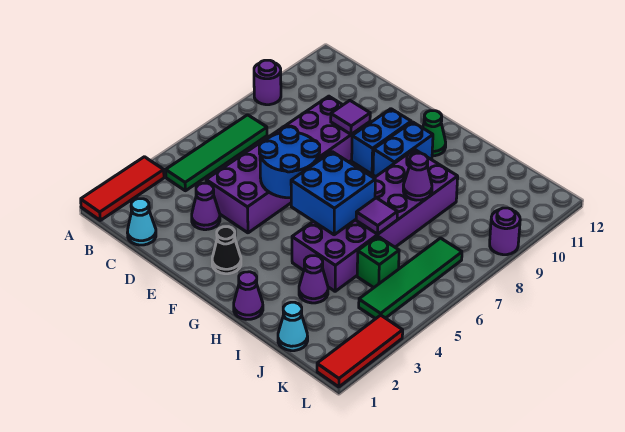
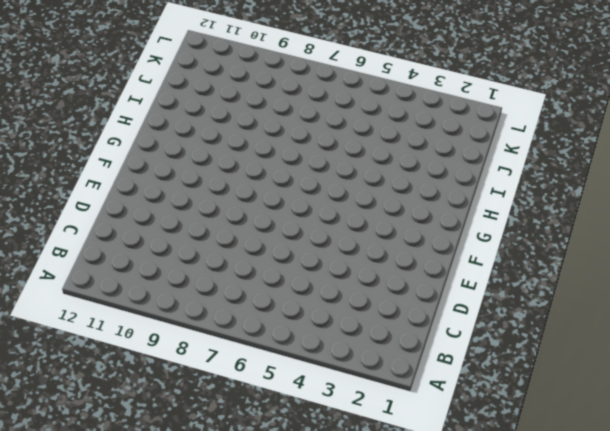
none -> red 1x3 tile [81,157,164,220]
none -> purple 1x1 round brick [254,60,281,105]
none -> green 1x4 tile [166,115,267,191]

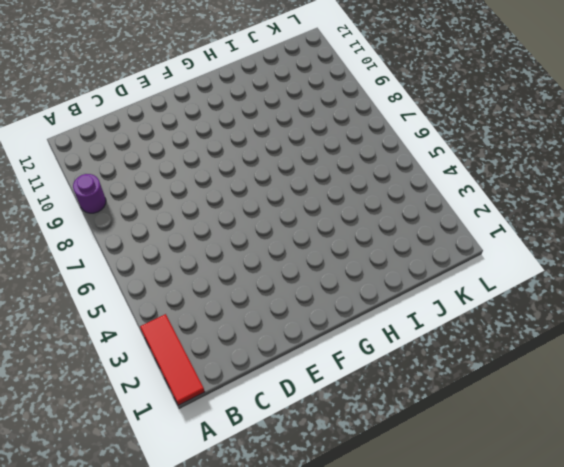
none -> green 1x4 tile [166,115,267,191]
none -> cyan 1x1 cone [127,199,156,245]
none -> purple 1x1 cone [192,183,220,230]

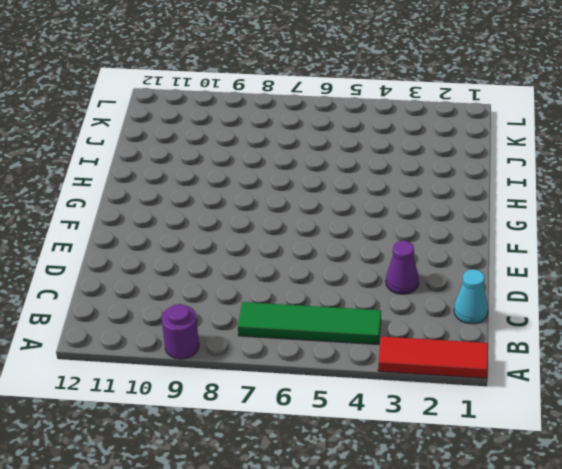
none -> purple 2x6 brick [206,96,370,233]
none -> black 1x1 cone [212,227,241,274]
none -> blue 1x2 brick [352,109,411,174]

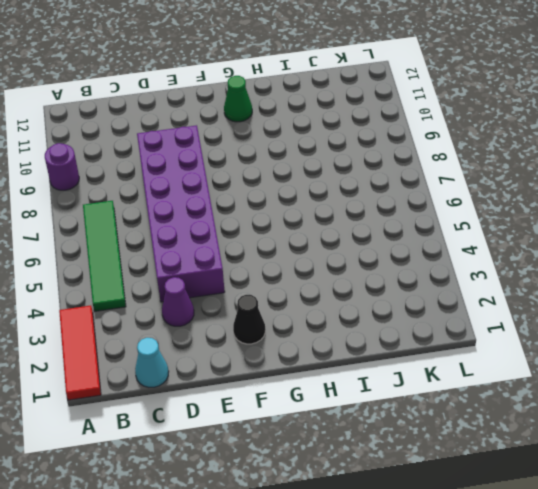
none -> blue 1x2 brick [352,109,411,174]
none -> blue 1x2 brick [373,122,433,177]
none -> purple 1x1 cone [234,272,263,319]

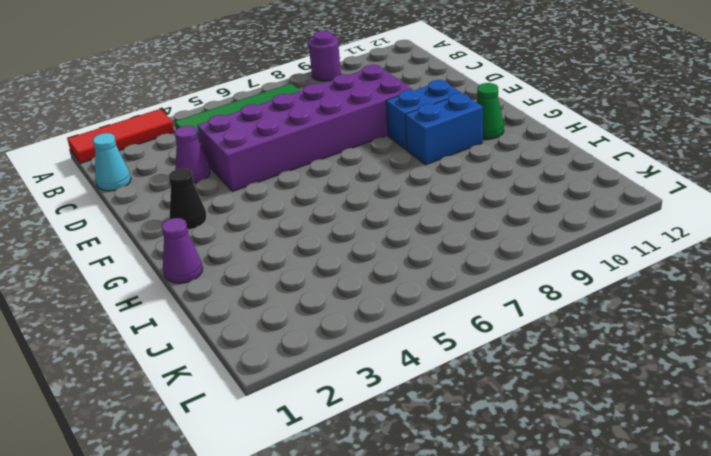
none -> purple 2x6 brick [292,149,458,291]
none -> purple 1x1 cone [299,256,328,303]
none -> cyan 1x1 cone [278,302,308,351]

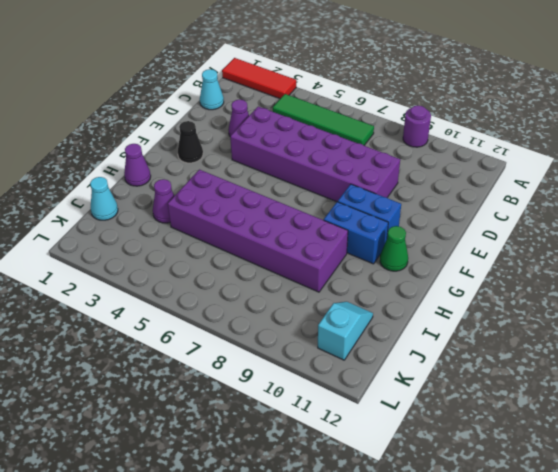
cyan 1x2 slope [318,302,373,360] -> none
none -> green 1x1 brick [357,236,399,288]
none -> green 1x4 tile [359,238,462,319]
none -> red 1x3 tile [317,315,403,387]

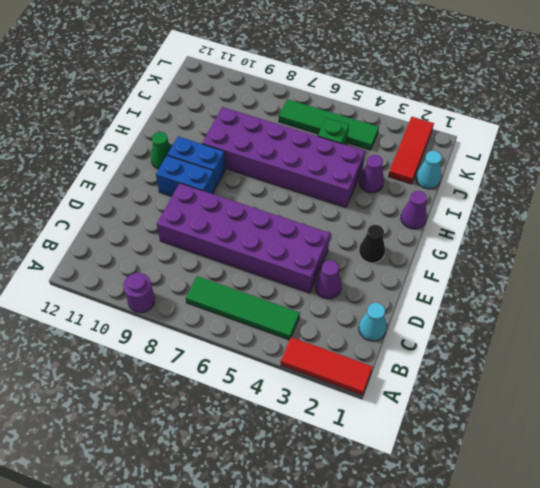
red 1x3 tile [388,117,434,184] -> red 1x3 tile turned to [317,315,403,387]
none -> purple 1x1 round brick [490,208,520,255]
none -> blue 2x2 round brick [259,127,320,198]
none -> purple 1x1 tile [331,100,370,134]

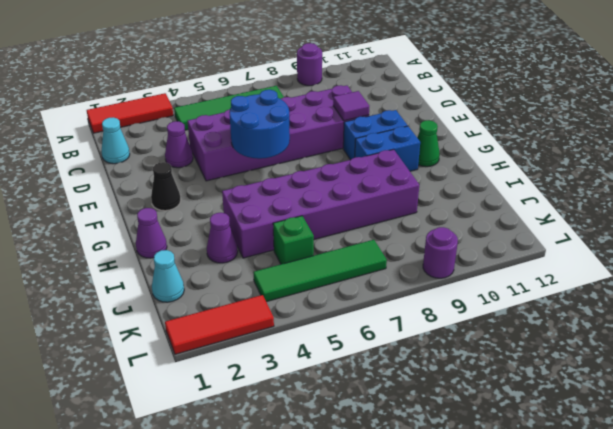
none -> blue 2x2 brick [291,152,375,235]
none -> purple 1x1 tile [356,198,397,234]
none -> purple 1x1 cone [403,153,432,200]

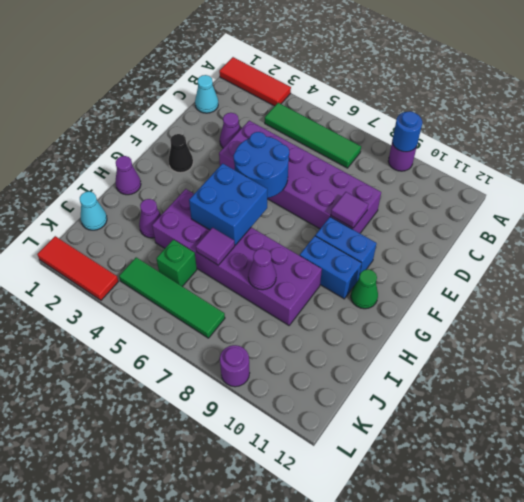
blue 1x1 round brick [392,111,422,152] -> none

